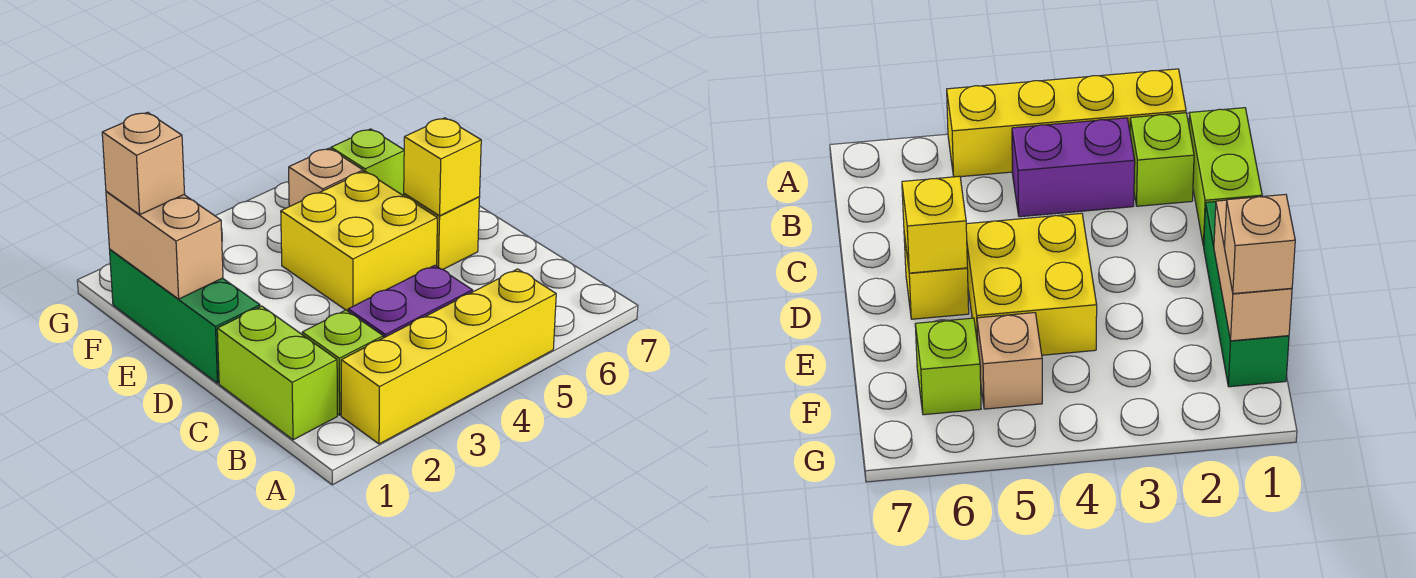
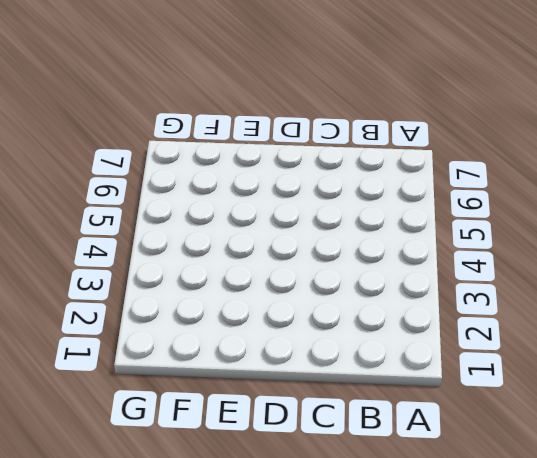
none -> yellow 1x4 brick [341,269,556,444]
none -> lime 1x2 brick [217,306,337,440]
none -> lime 1x1 brick [302,310,383,415]

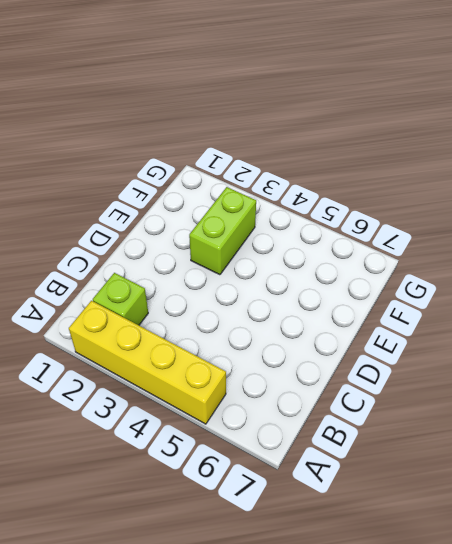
lime 1x2 brick [189,187,256,275] -> lime 1x2 brick moved to [217,306,337,440]
none -> purple 1x2 brick [348,265,473,338]
none -> green 1x3 brick [110,250,260,383]
none -> yellow 2x2 brick [281,171,438,311]

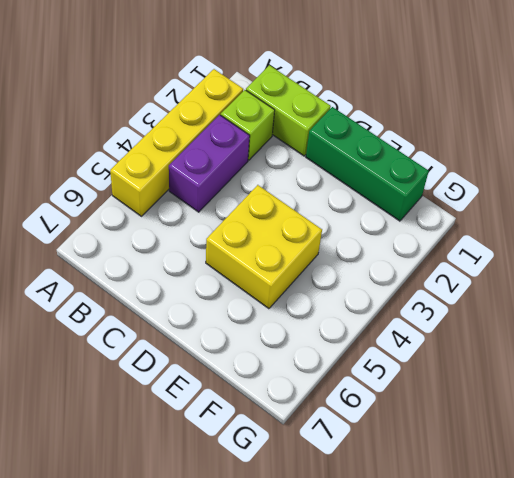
none -> yellow 1x1 brick [404,194,480,269]
none -> tan 1x1 brick [289,148,363,206]
none -> lime 1x1 brick [331,129,404,196]

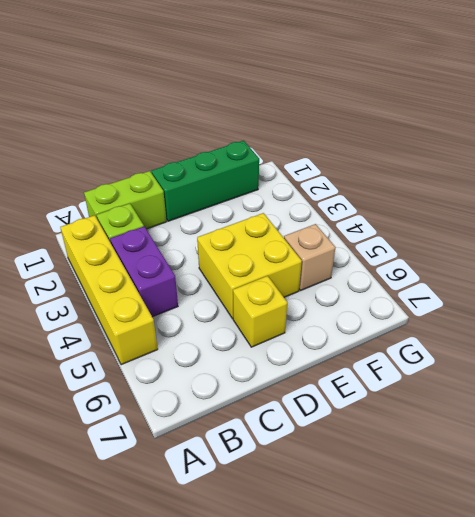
none -> lime 1x1 brick [331,129,404,196]
none -> yellow 1x1 brick [404,118,481,216]
none -> tan 1x2 brick [106,191,223,299]

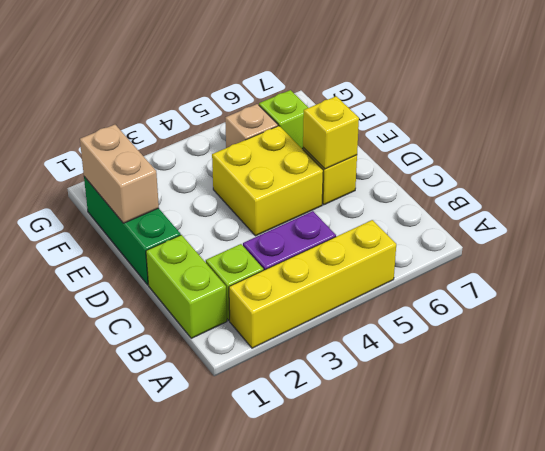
none -> tan 1x1 brick [102,112,185,215]

